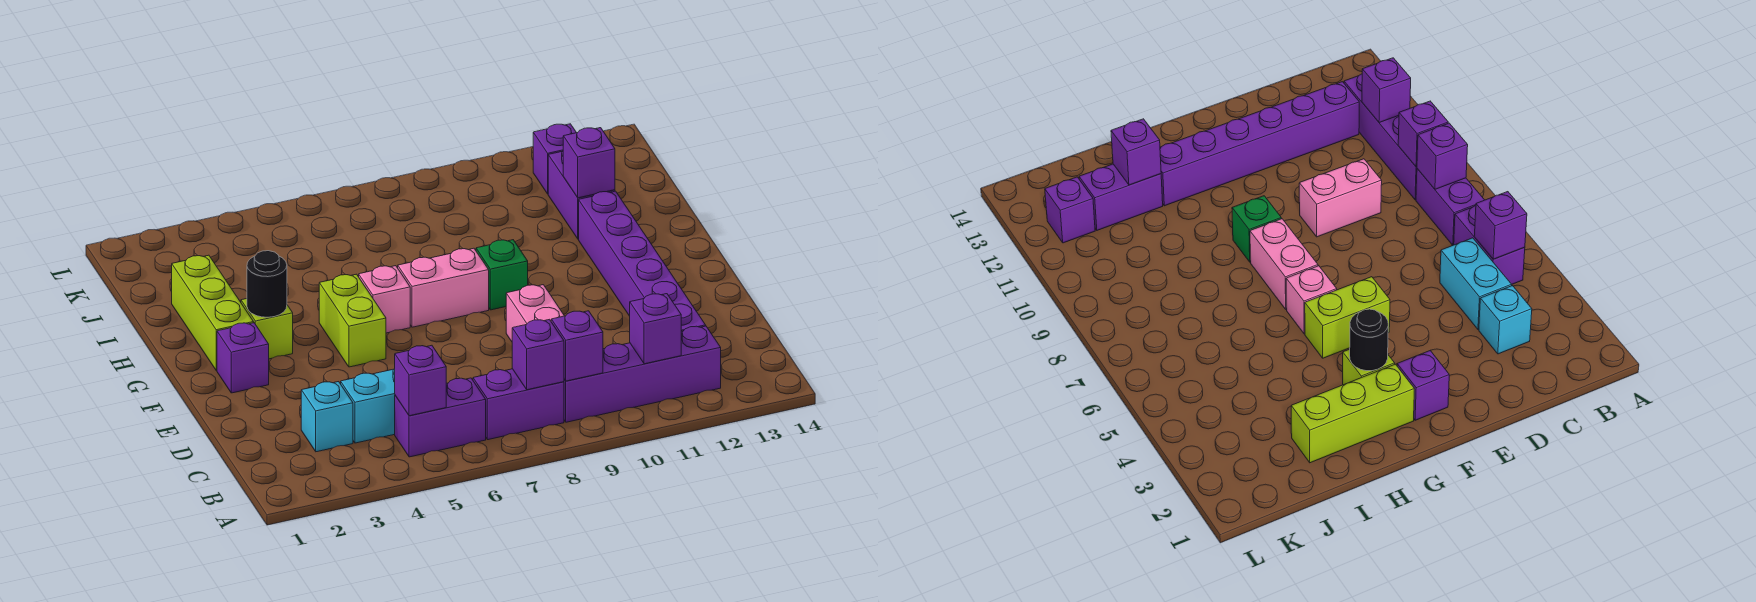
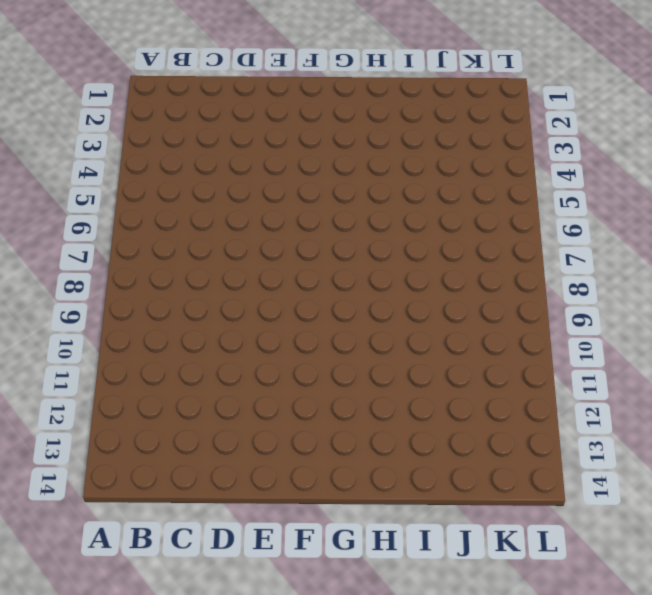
none -> purple 1x2 brick [395,378,486,457]
none -> purple 1x2 brick [473,369,564,440]
none -> purple 1x4 brick [564,326,721,422]

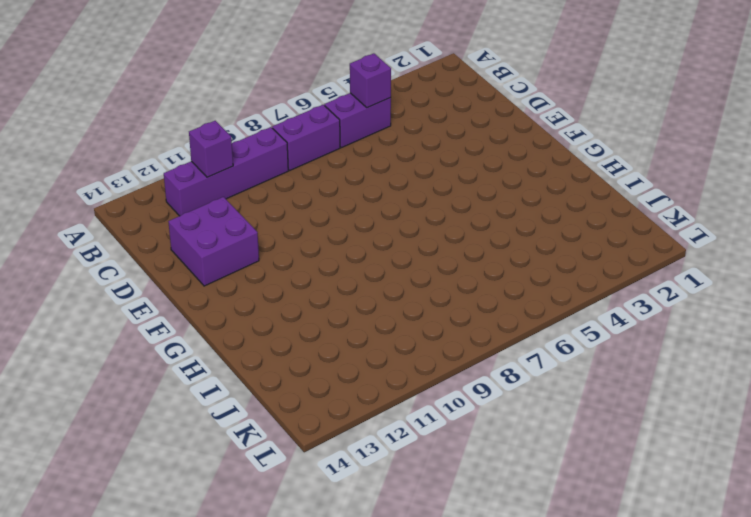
purple 2x2 brick [168,197,259,286] -> purple 1x6 brick [579,191,706,332]
none -> cyan 1x1 brick [301,382,353,452]
none -> cyan 1x2 brick [341,369,395,443]
none -> pink 1x2 brick [506,285,564,341]

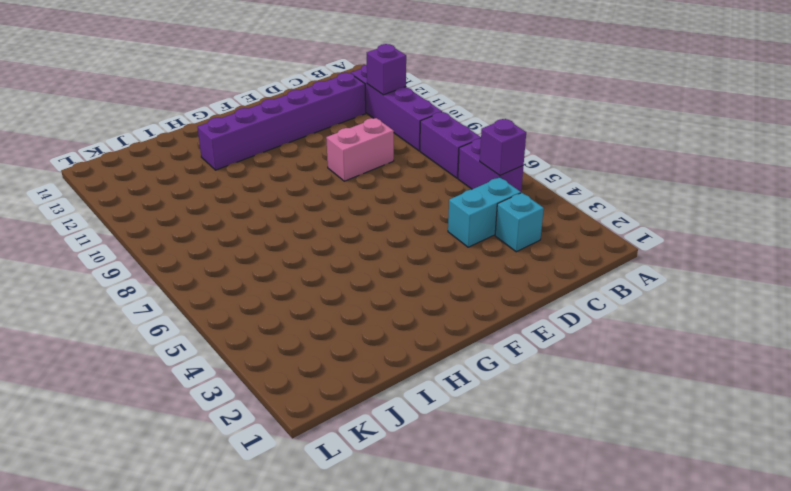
cyan 1x2 brick [448,177,521,247] -> cyan 1x2 brick turned to [341,369,395,443]
none -> purple 1x1 brick [217,323,269,393]
none -> lime 1x2 brick [319,274,386,367]
none -> lime 1x3 brick [172,255,254,371]

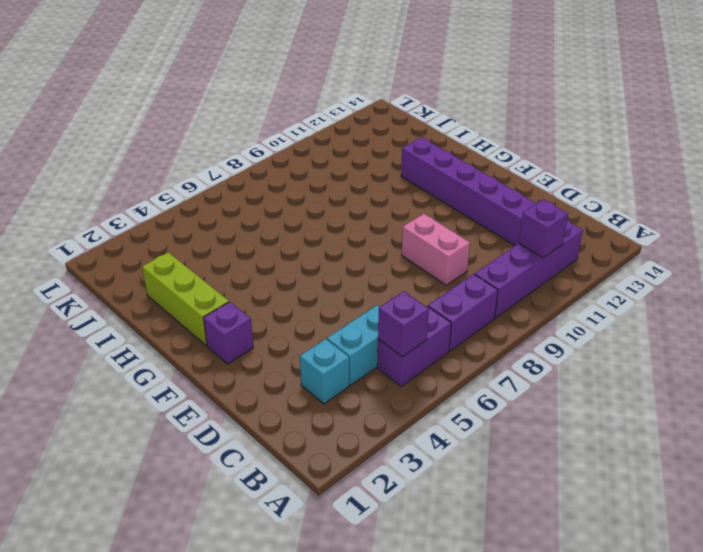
none -> lime 1x2 brick [319,274,386,367]
none -> lime 1x1 brick [241,299,293,359]
none -> pink 1x1 brick [358,266,410,333]

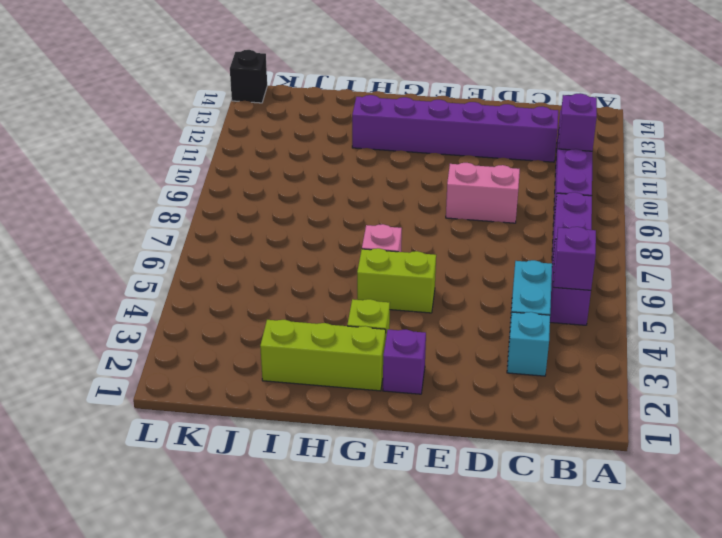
black 1x1 brick [230,50,267,103] -> none
none -> pink 1x2 brick [398,248,489,327]
none -> green 1x1 brick [476,240,528,310]
none -> purple 1x2 brick [548,151,615,239]

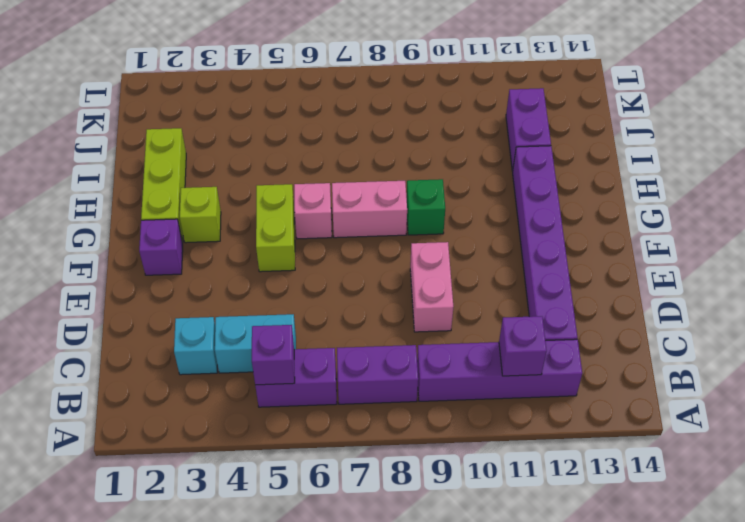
none -> purple 1x1 brick [533,124,576,194]
none -> purple 1x1 brick [512,319,564,390]
none -> purple 1x1 brick [551,311,603,381]

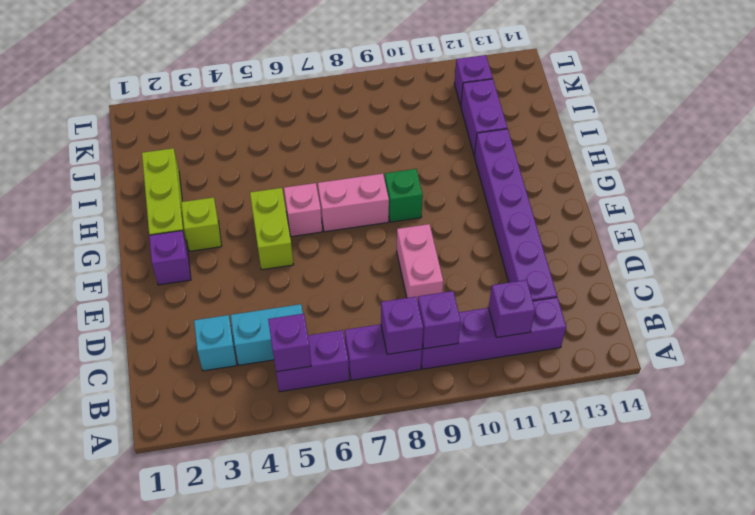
none -> black 1x1 round brick [247,251,287,317]
none -> purple 1x1 brick [563,128,615,198]

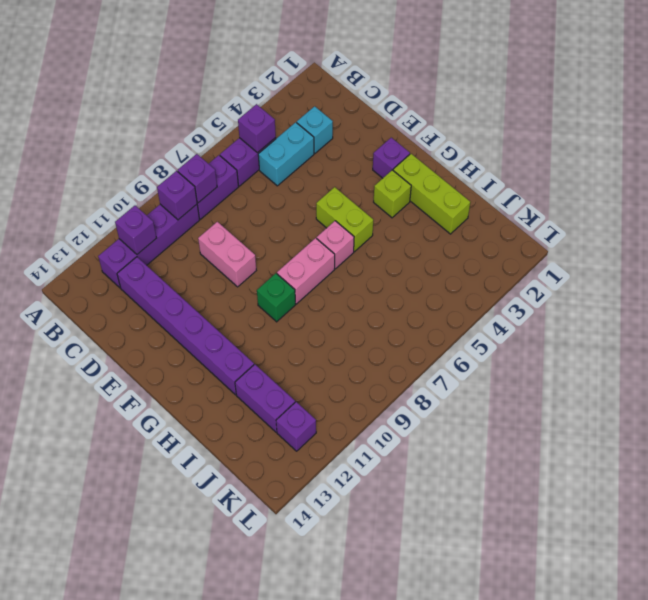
none -> black 1x1 round brick [247,251,287,317]
none -> purple 1x1 brick [563,128,615,198]

